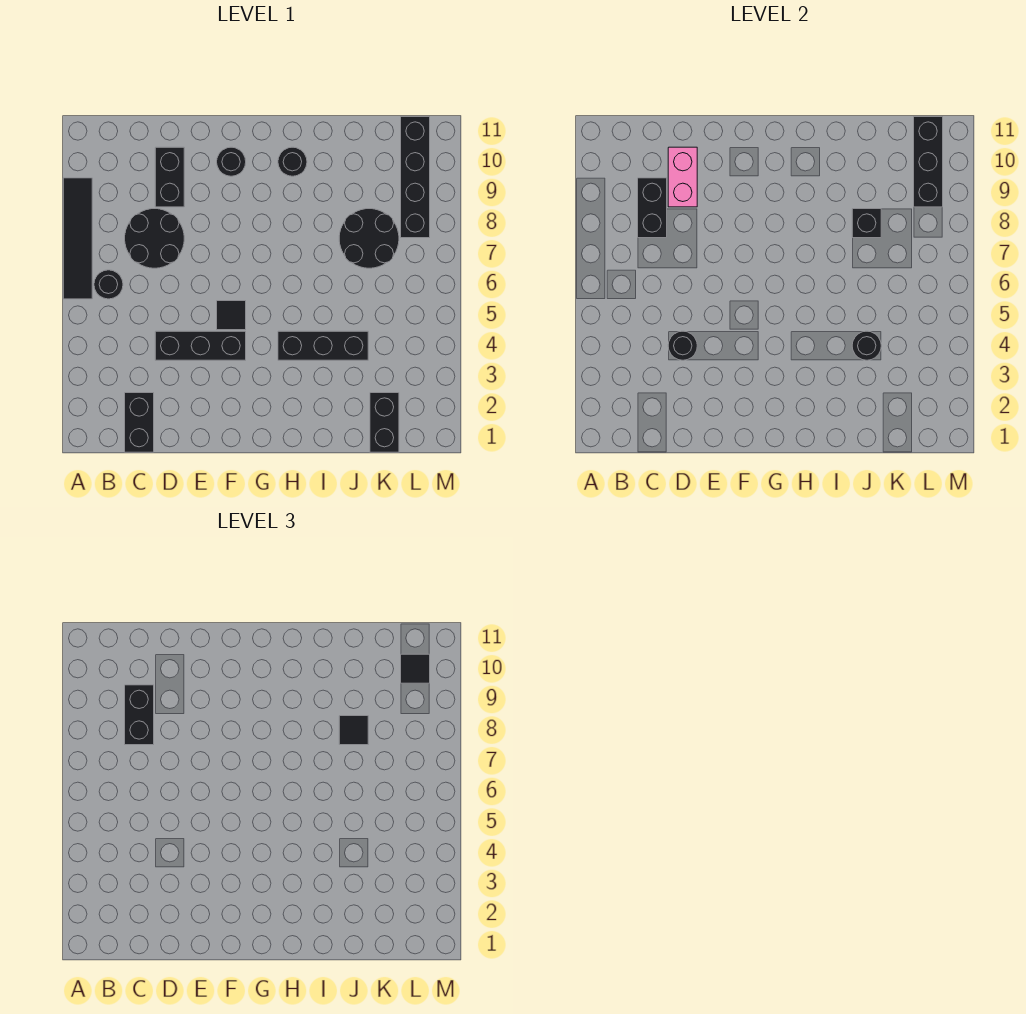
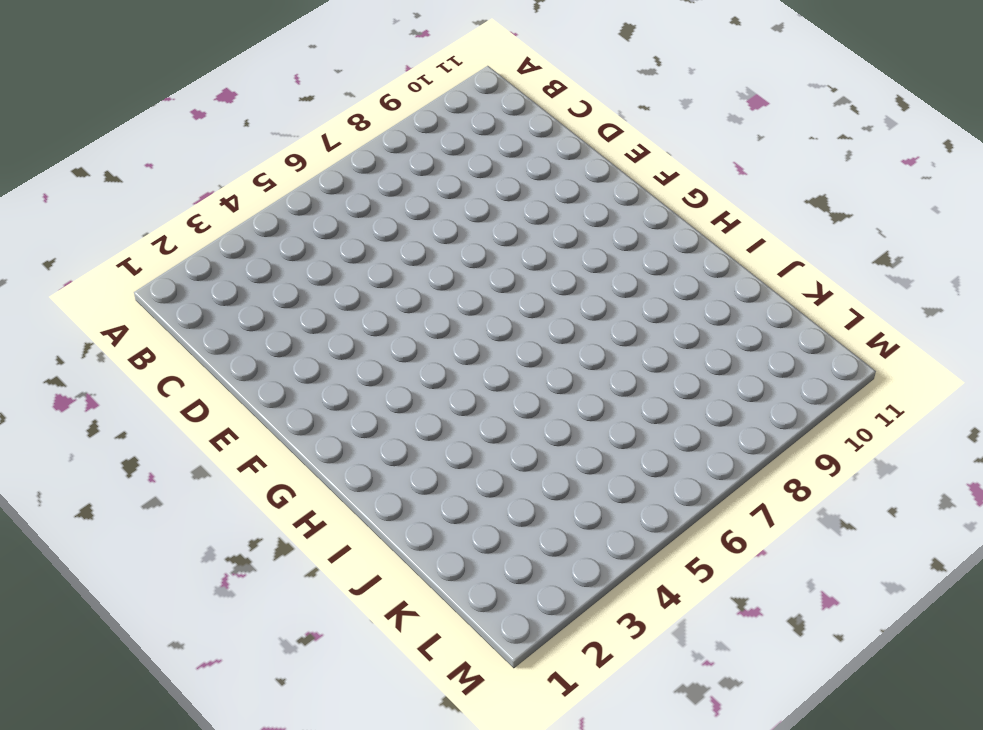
none -> black 1x4 tile [63,178,92,299]
none -> black 1x1 round brick [94,270,123,299]
none -> black 1x2 brick [125,393,154,452]

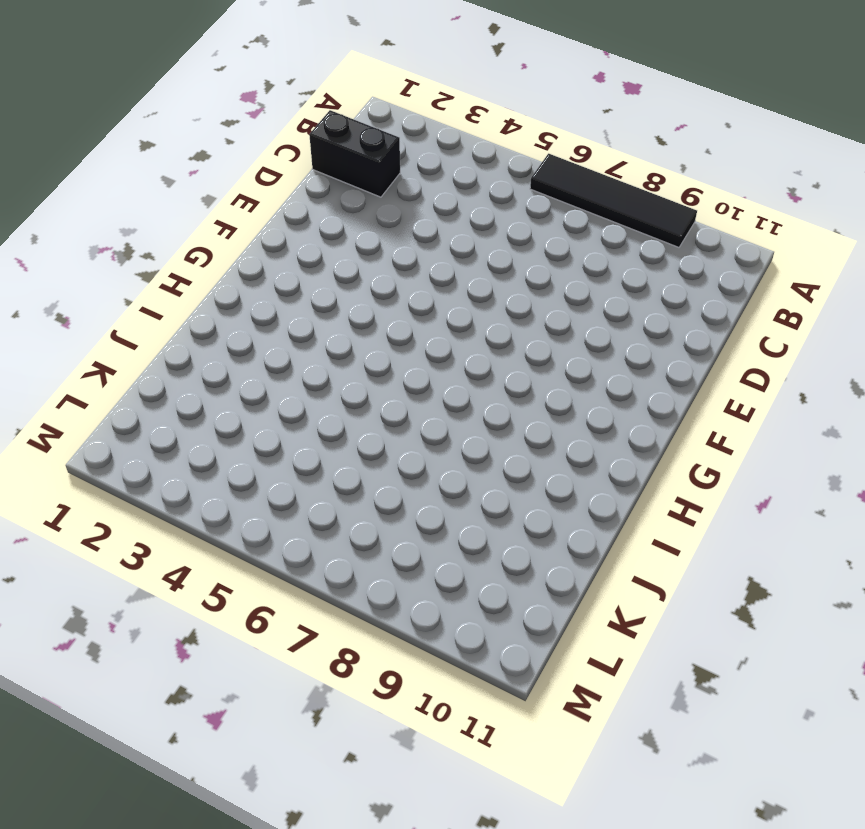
none -> black 1x1 round brick [94,270,123,299]
none -> black 2x2 round brick [125,209,184,268]
none -> black 1x3 brick [155,331,246,360]

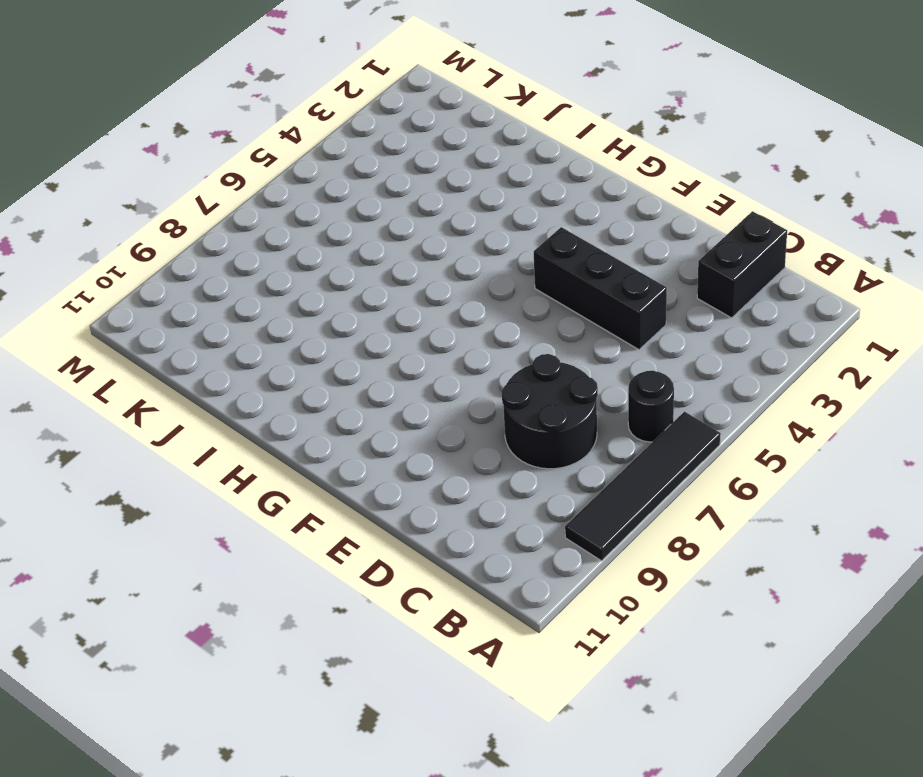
none -> black 1x2 brick [155,147,184,207]
none -> black 1x1 tile [217,301,246,330]
none -> black 1x1 round brick [217,147,246,176]

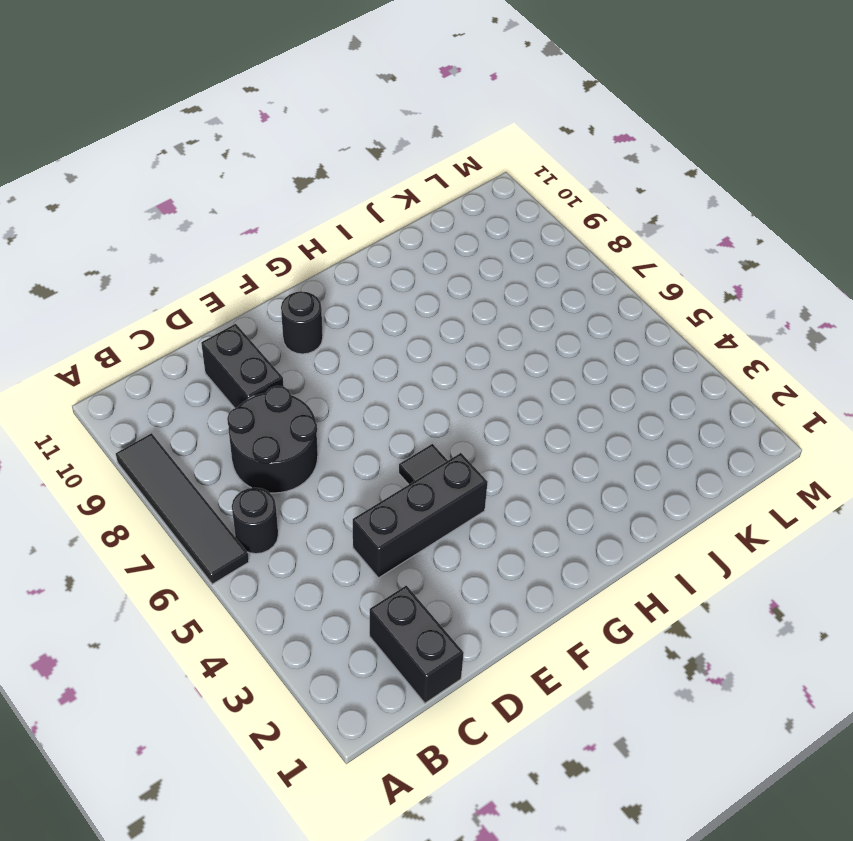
none -> black 1x3 brick [278,331,368,360]
none -> black 1x1 round brick [278,147,307,176]
none -> black 2x2 round brick [339,209,399,268]

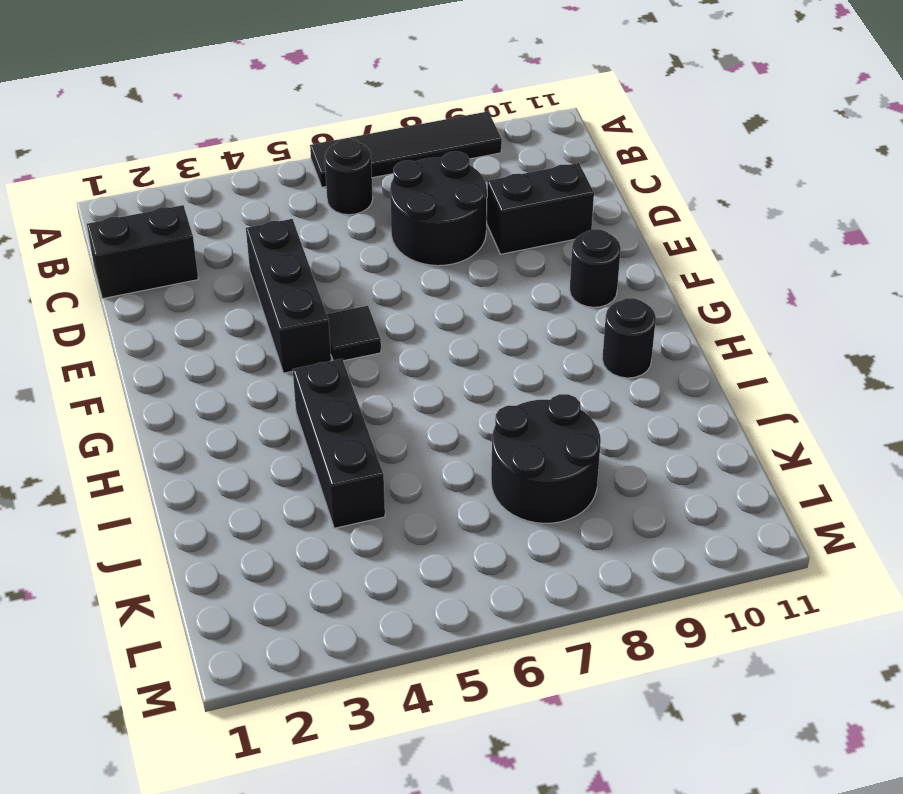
none -> black 1x2 brick [370,393,399,452]
none -> black 1x4 brick [401,117,430,238]
none -> black 1x2 brick [638,178,667,238]

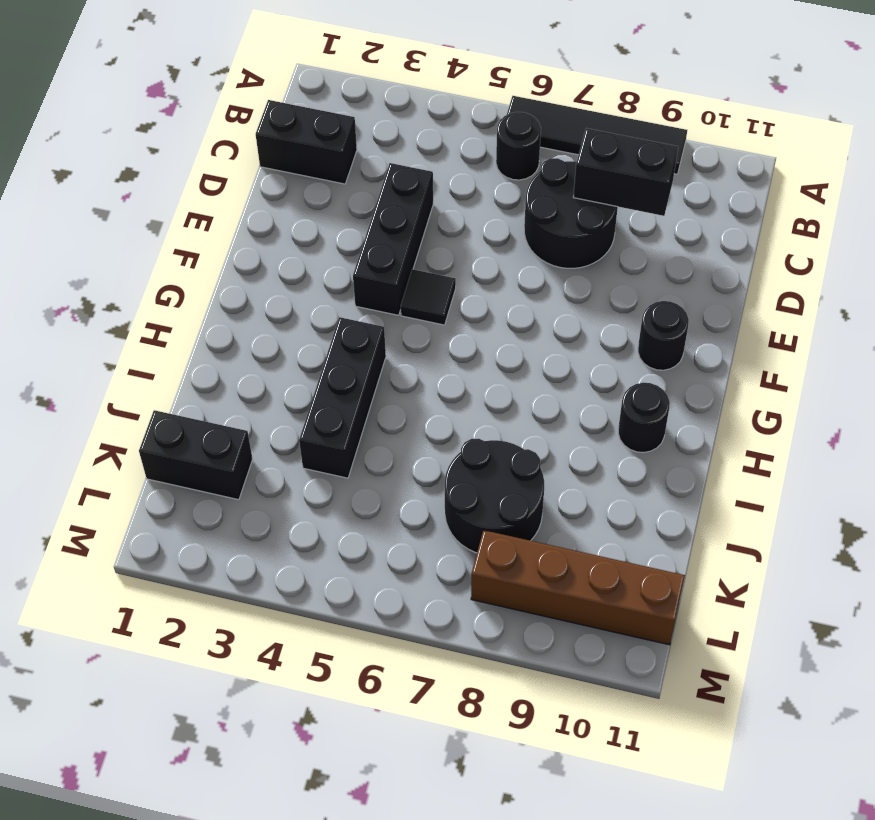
brown 1x4 brick [471,530,685,645] -> black 1x4 brick [401,117,430,238]
none -> black 1x2 brick [155,147,184,207]
none -> black 1x1 round brick [668,331,697,360]
none -> pink 1x2 brick [668,147,697,207]

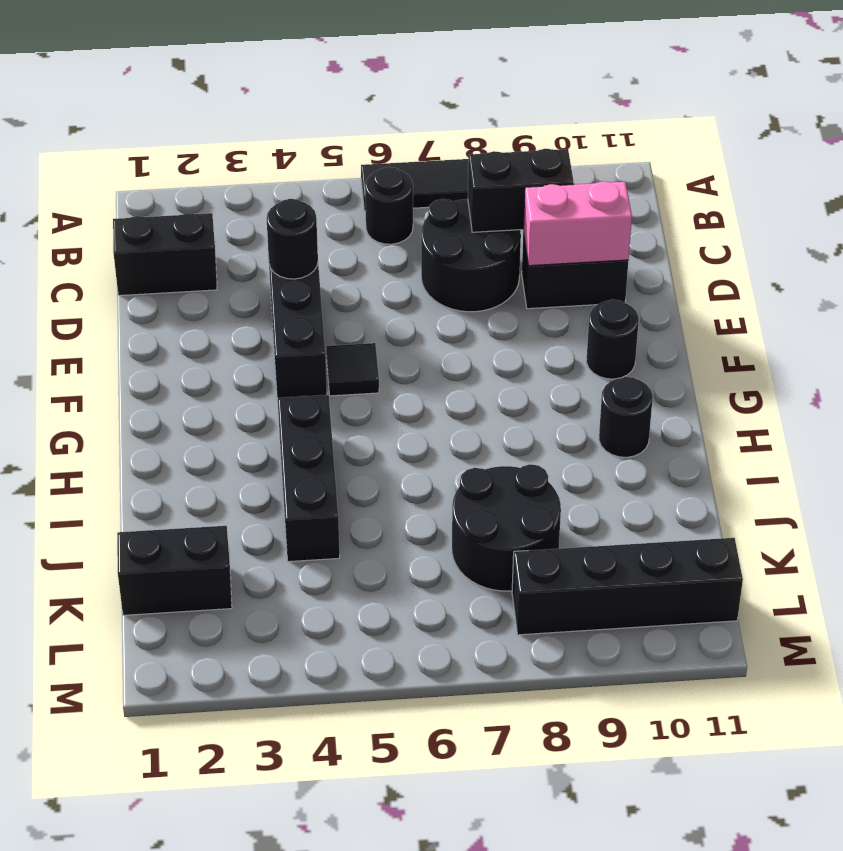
none -> black 1x1 round brick [852,331,881,360]
none -> black 1x1 brick [852,209,881,238]
none -> black 1x3 brick [914,117,943,207]

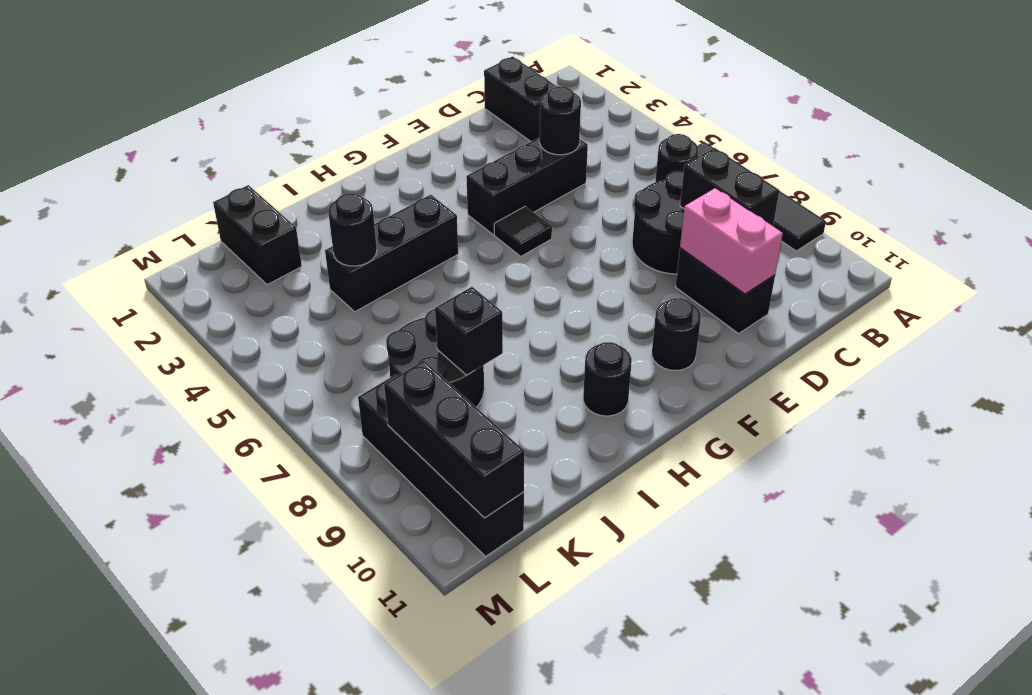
none -> black 1x2 brick [125,685,154,745]
none -> black 1x1 tile [339,716,368,745]
none -> black 1x1 tile [401,654,430,683]

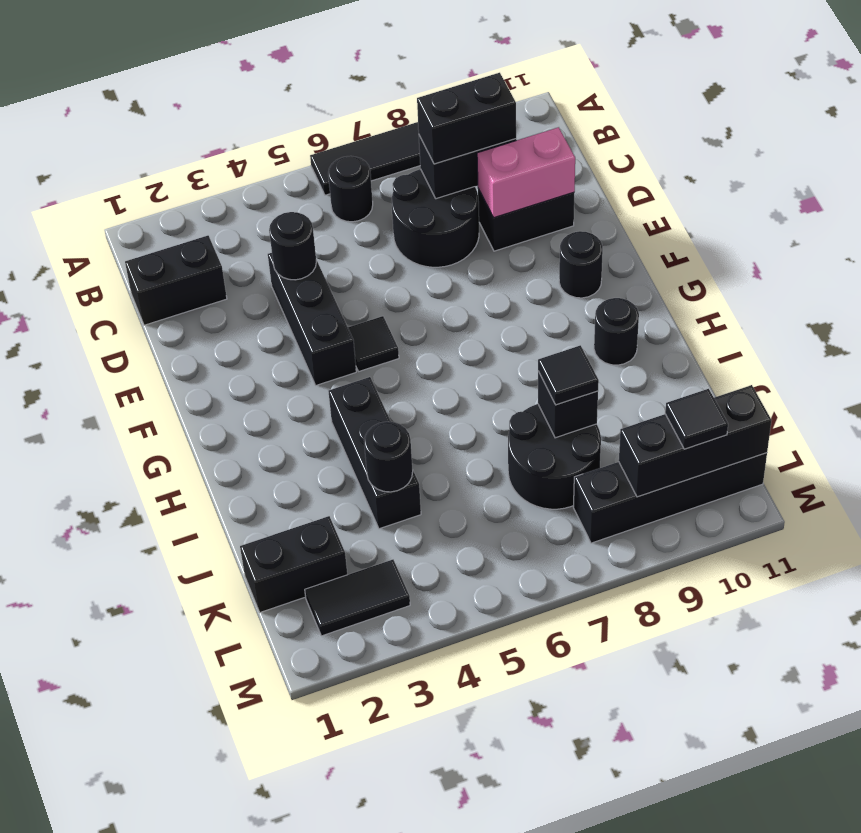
black 1x2 tile [305,560,410,636] -> none

